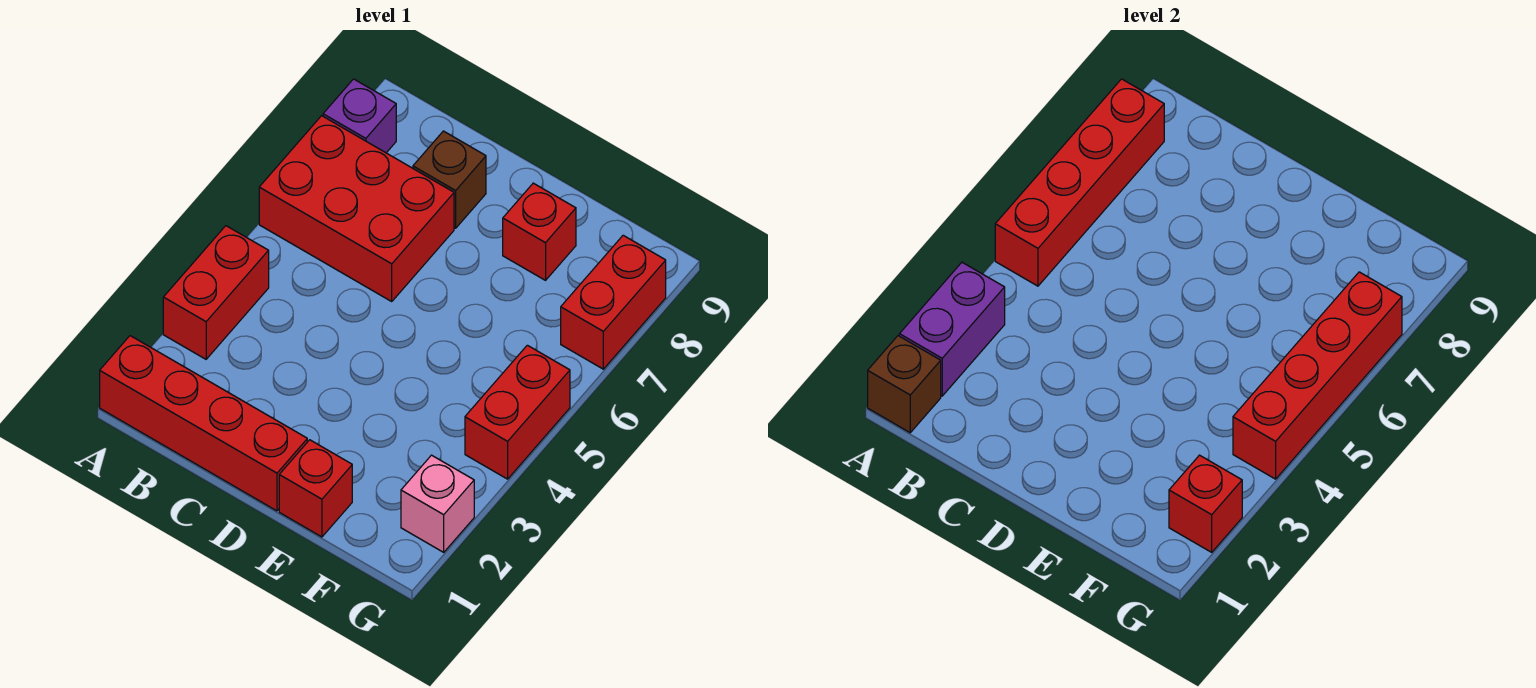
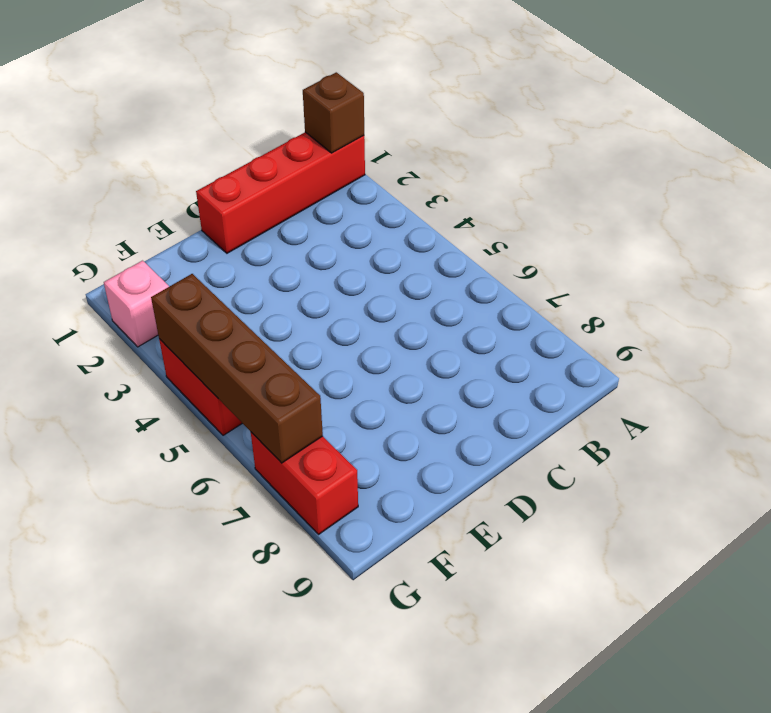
brown 1x4 brick [151,274,323,463] -> red 1x4 brick [1233,272,1402,479]
none -> red 1x2 brick [163,226,269,359]
none -> red 2x3 brick [259,116,454,301]
none -> purple 1x1 brick [323,79,396,153]

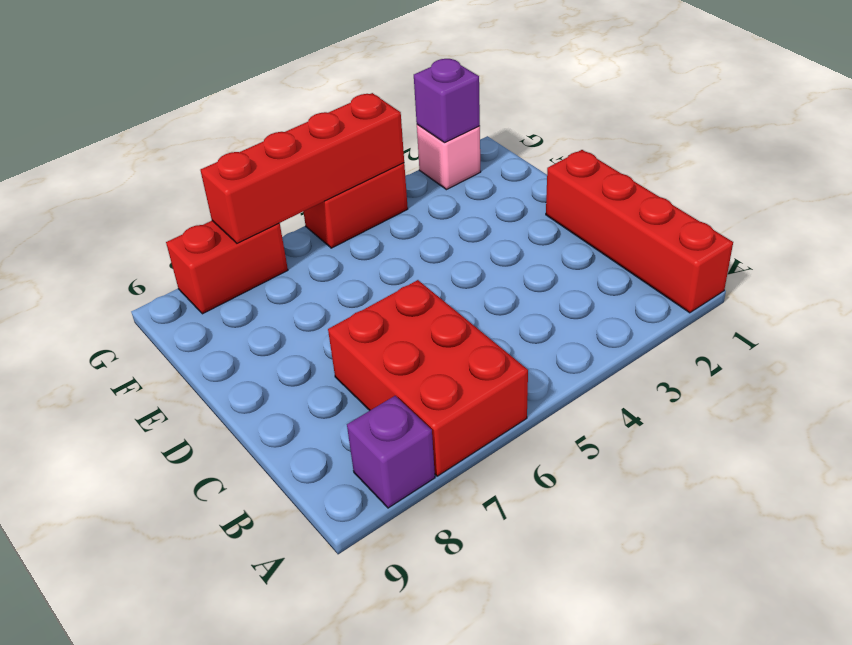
purple 1x1 brick [414,59,480,143] -> red 1x1 brick [1169,455,1242,552]
none -> red 1x2 brick [163,226,269,359]
none -> brown 1x1 brick [413,131,486,228]
none -> red 1x1 brick [279,440,352,537]

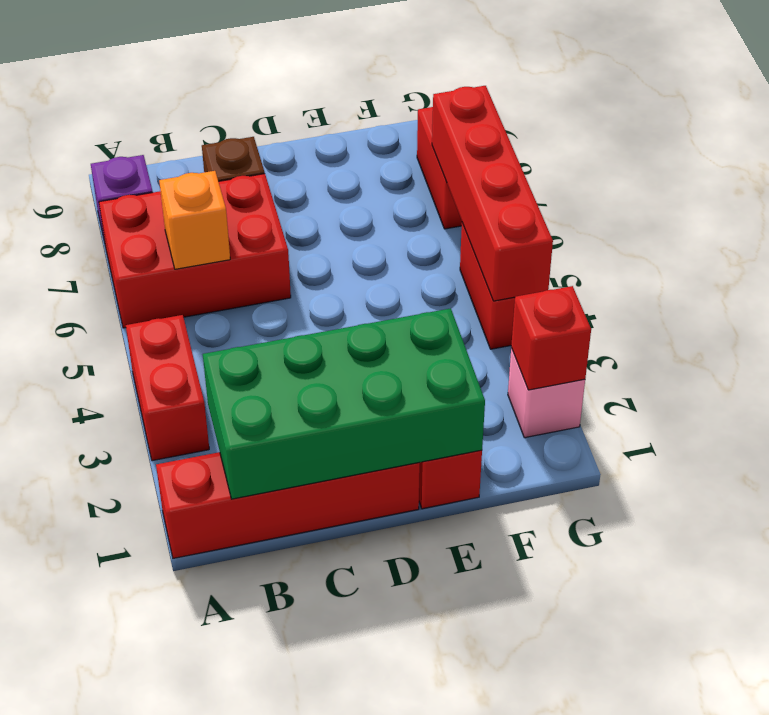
green 2x4 brick [203,308,485,499] -> none
orange 1x1 brick [159,171,230,269] -> none
none -> red 1x1 brick [503,183,576,280]
none -> brown 1x1 brick [868,336,941,433]
none -> purple 1x2 brick [899,262,1005,396]

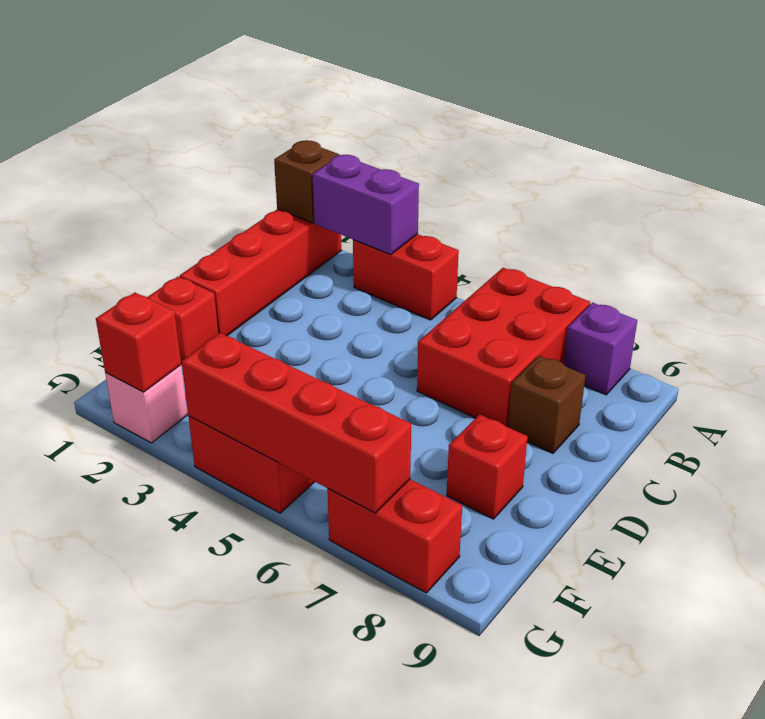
none -> red 1x4 brick [995,79,1164,286]

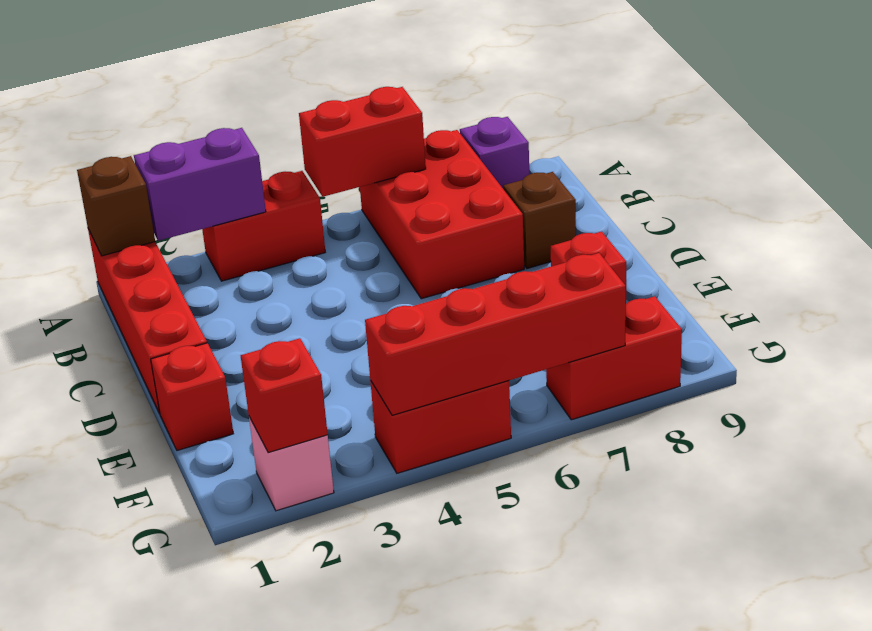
red 1x2 brick [299,87,426,197] -> red 1x4 brick [995,79,1164,286]

